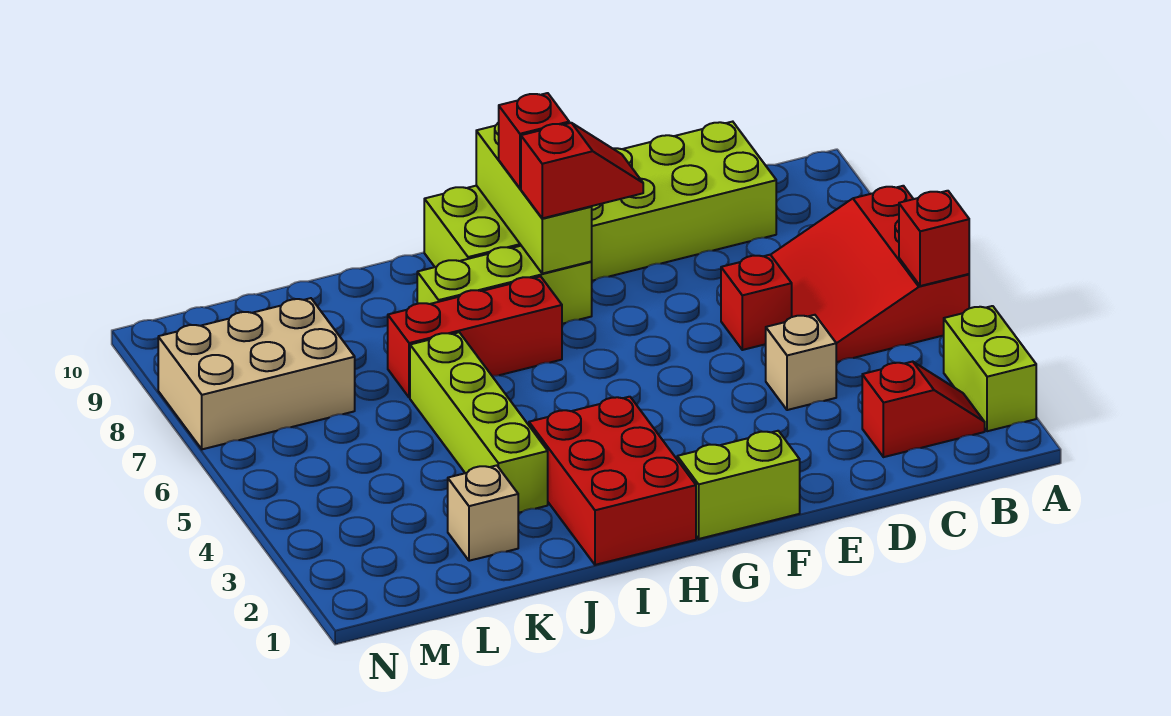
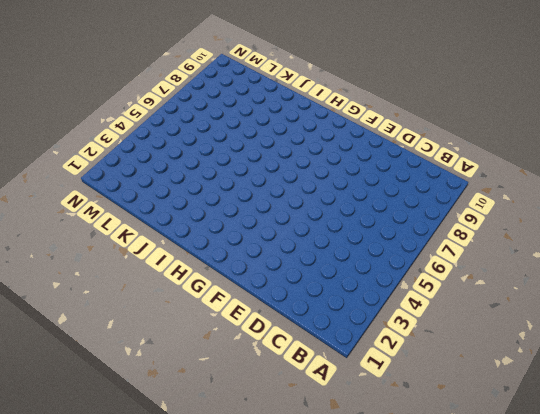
none -> lime 1x2 brick [944,306,1036,431]
none -> red 3x3 slope [771,186,969,362]
none -> red 1x2 slope [862,362,985,457]

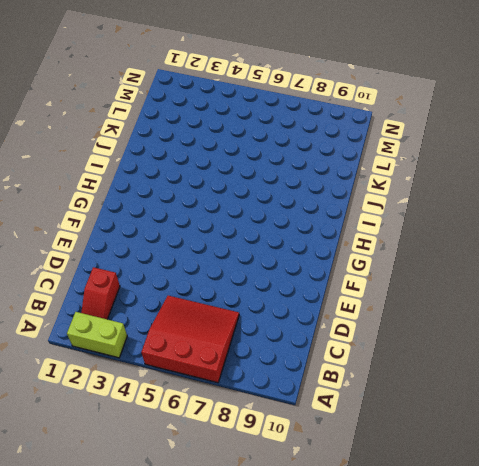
none -> lime 2x6 brick [424,122,776,281]
none -> tan 1x1 brick [766,315,836,410]
none -> red 1x1 brick [721,255,792,350]

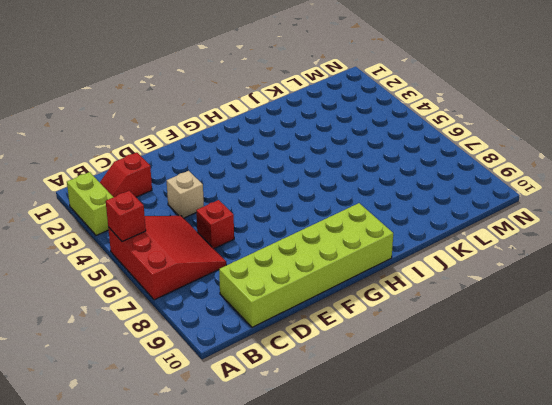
none -> lime 1x2 brick [677,431,800,539]
none -> lime 1x3 brick [417,246,592,324]
none -> red 2x3 brick [529,397,696,565]

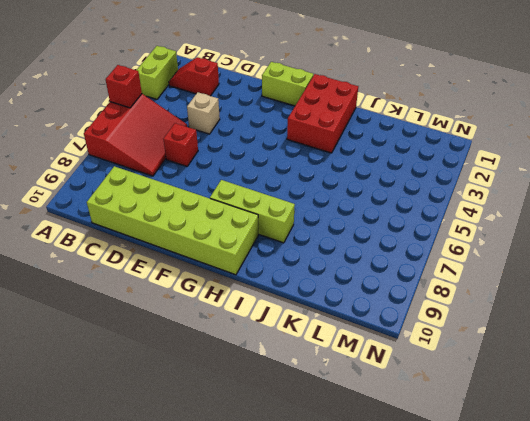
none -> red 1x3 brick [388,276,562,398]
none -> lime 1x4 brick [410,332,548,513]
none -> tan 1x1 brick [448,465,518,561]

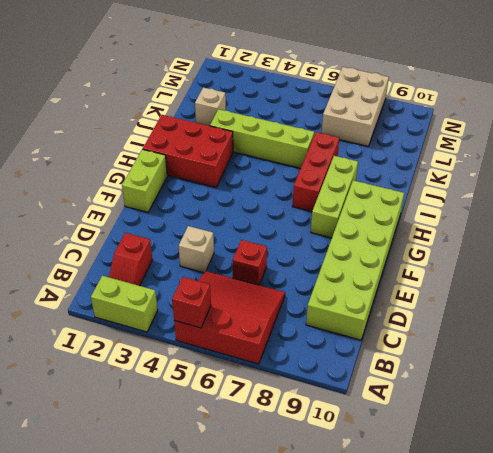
none -> lime 1x3 brick [476,123,592,274]
none -> red 1x2 slope [521,123,643,218]
none -> red 1x1 brick [499,93,569,188]

